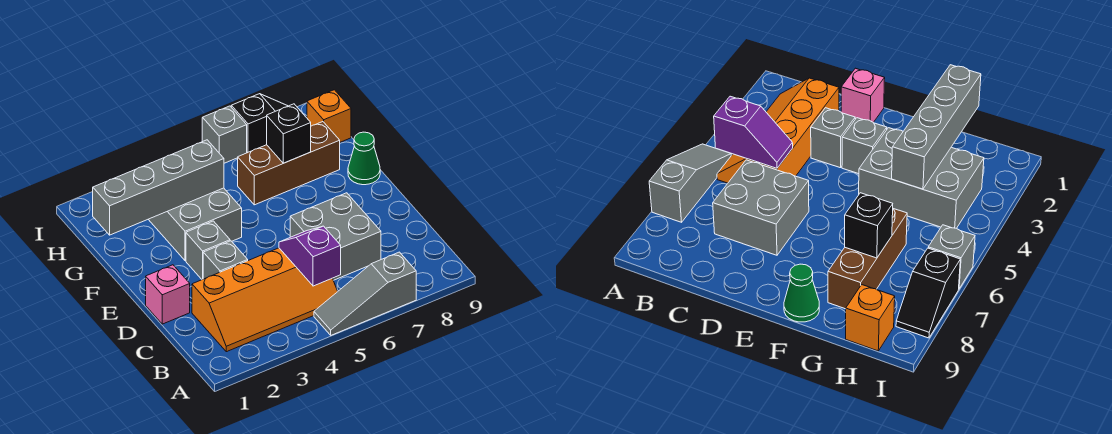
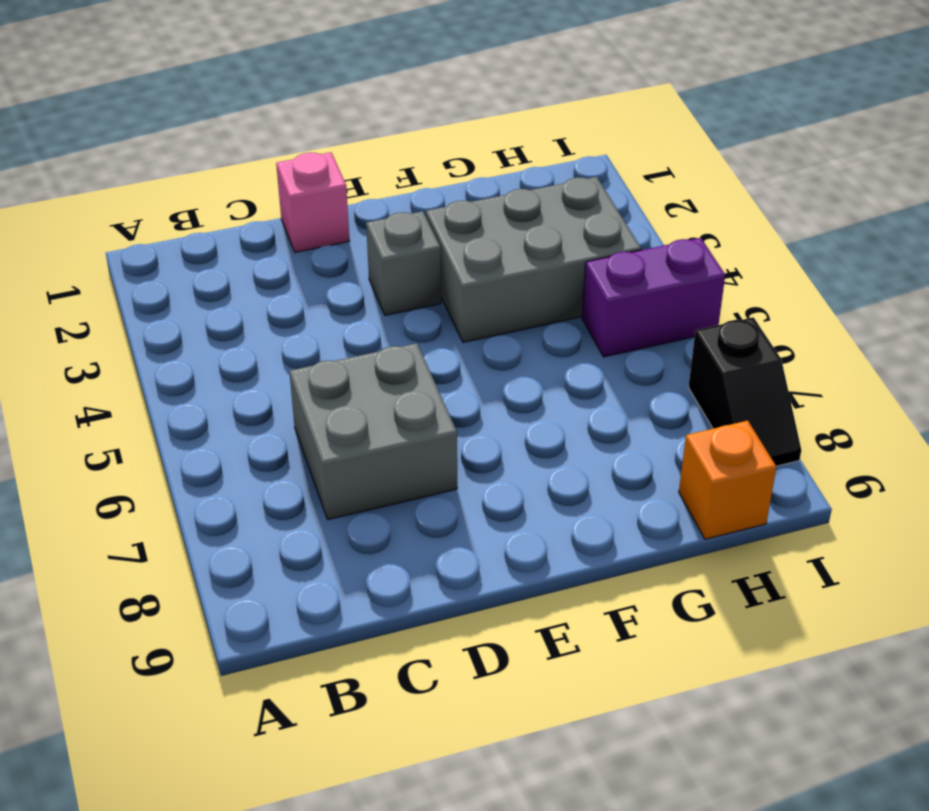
purple 1x2 brick [582,238,725,357] -> none
none -> grey 1x3 slope [314,252,416,335]
none -> orange 2x4 slope [192,248,338,352]
none -> grey 1x1 brick [203,241,248,279]

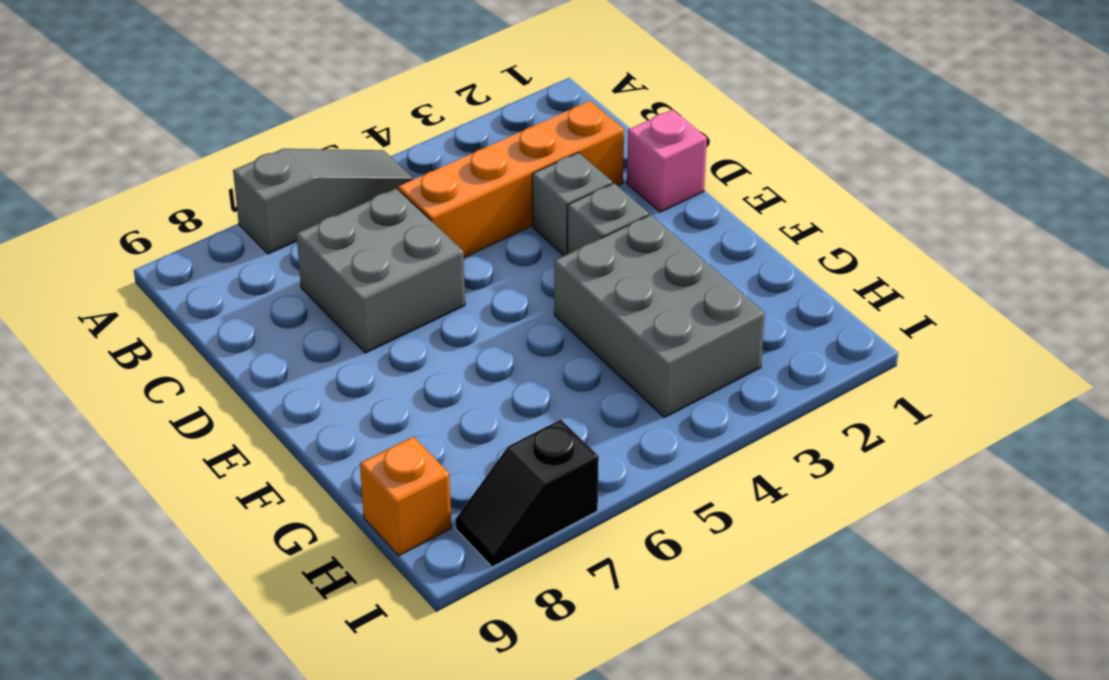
none -> green 1x1 cone [348,132,380,185]
none -> brown 1x3 brick [238,122,340,205]
none -> grey 1x1 brick [202,106,247,163]

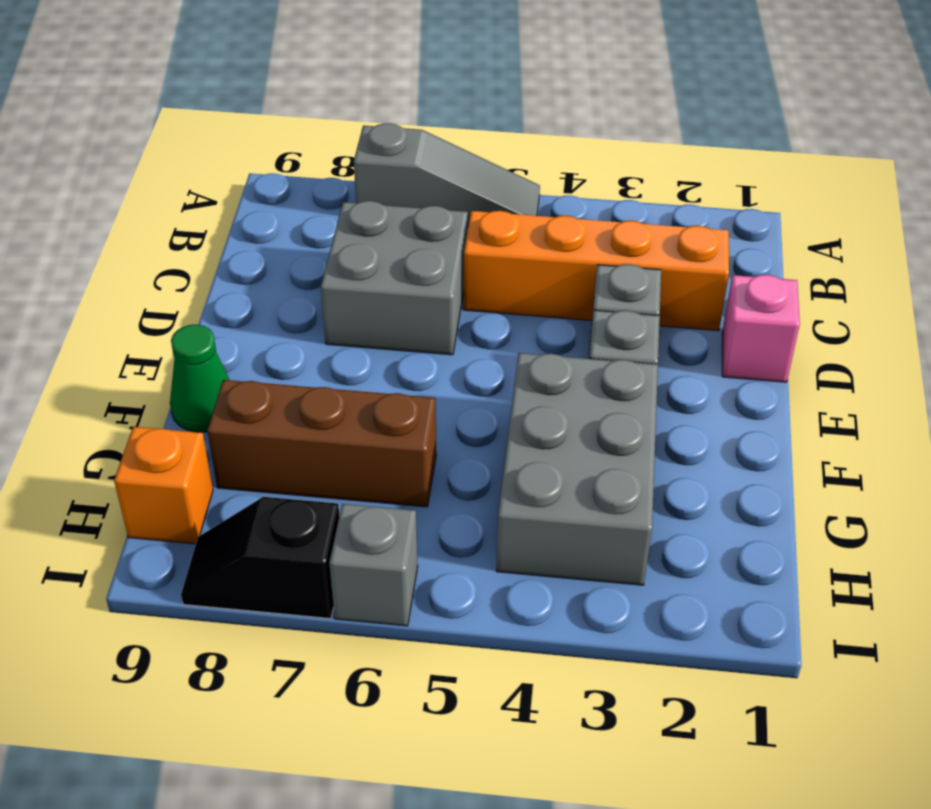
none -> purple 1x2 slope [279,226,341,286]
none -> grey 1x4 brick [93,140,224,235]
none -> black 1x1 brick [267,104,311,163]

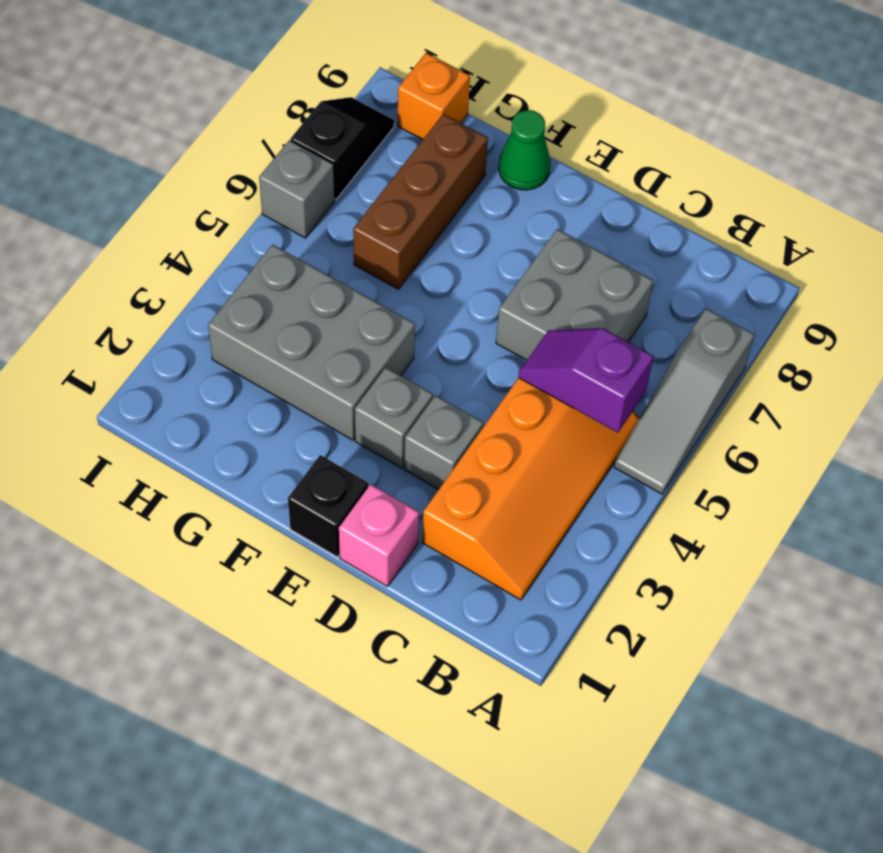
black 1x1 brick [288,455,368,557] -> black 1x1 brick moved to [267,104,311,163]
none -> grey 1x4 brick [93,140,224,235]

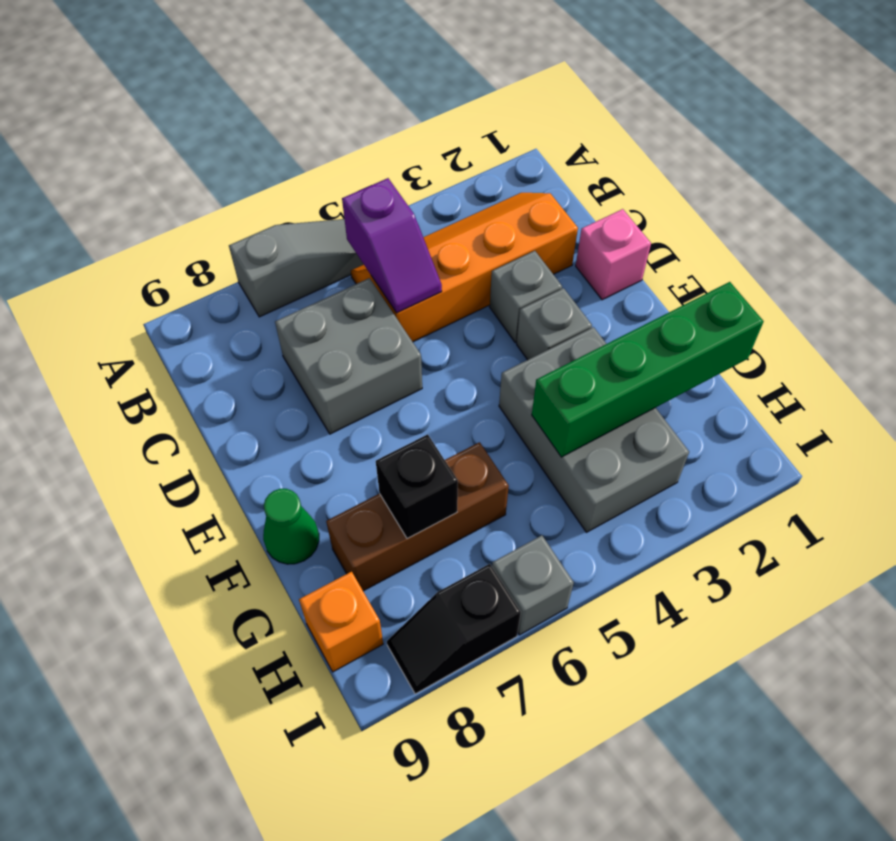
green 1x4 brick [532,282,764,457] -> grey 1x4 brick [93,140,224,235]

